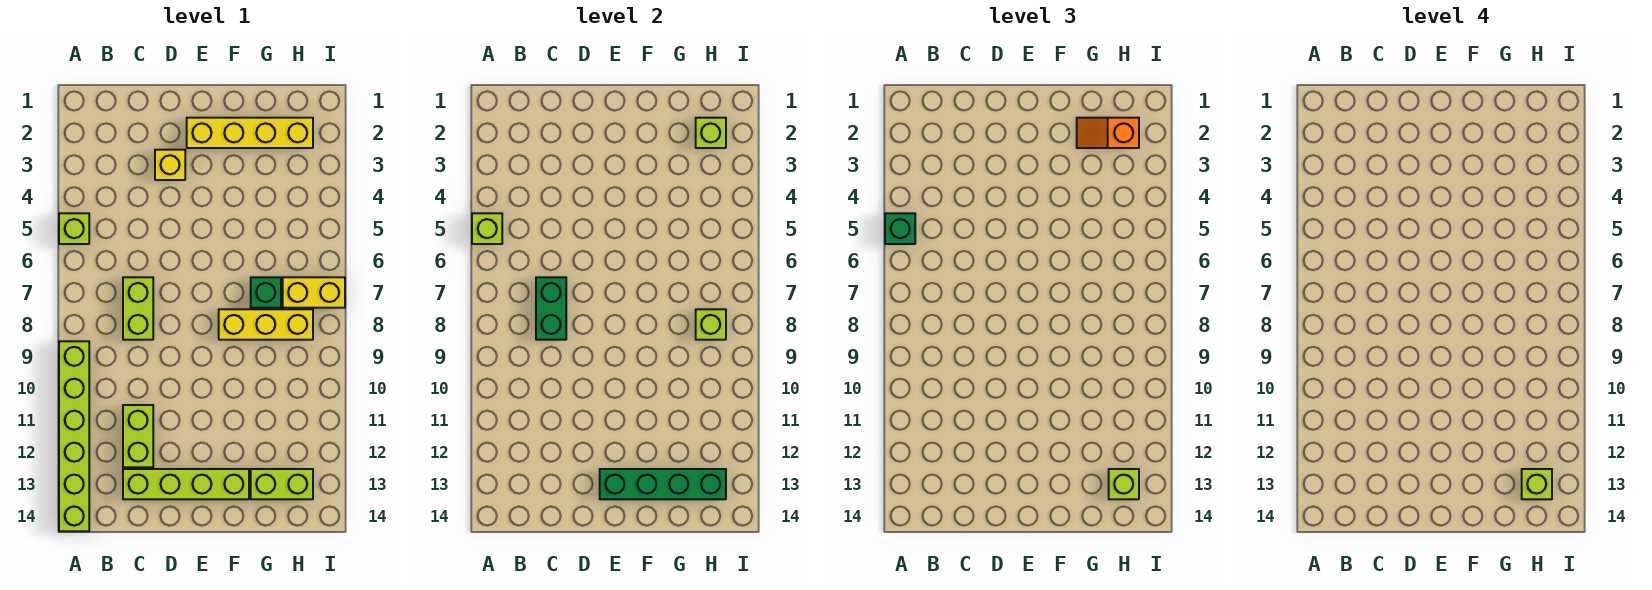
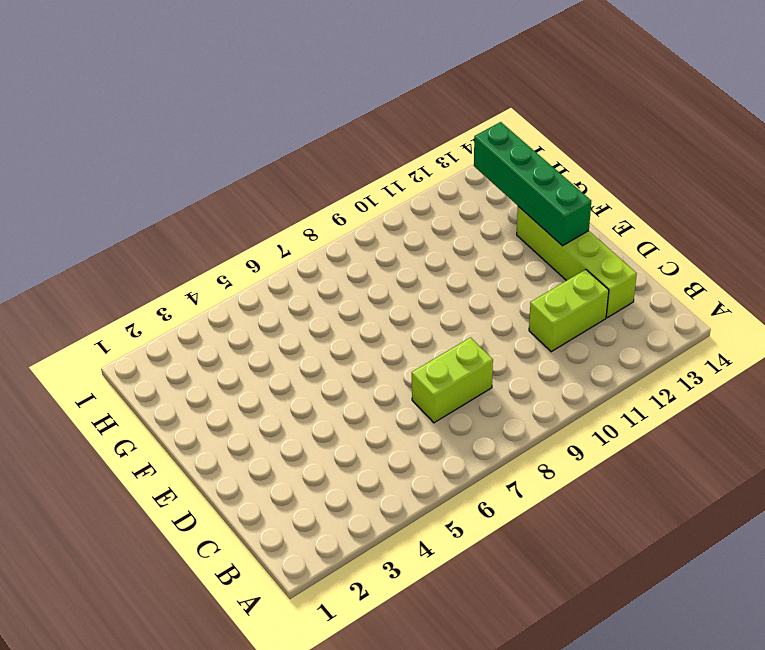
none -> lime 1x1 brick [59,213,89,244]
none -> lime 1x6 brick [59,341,89,531]
none -> yellow 1x1 brick [155,150,185,180]

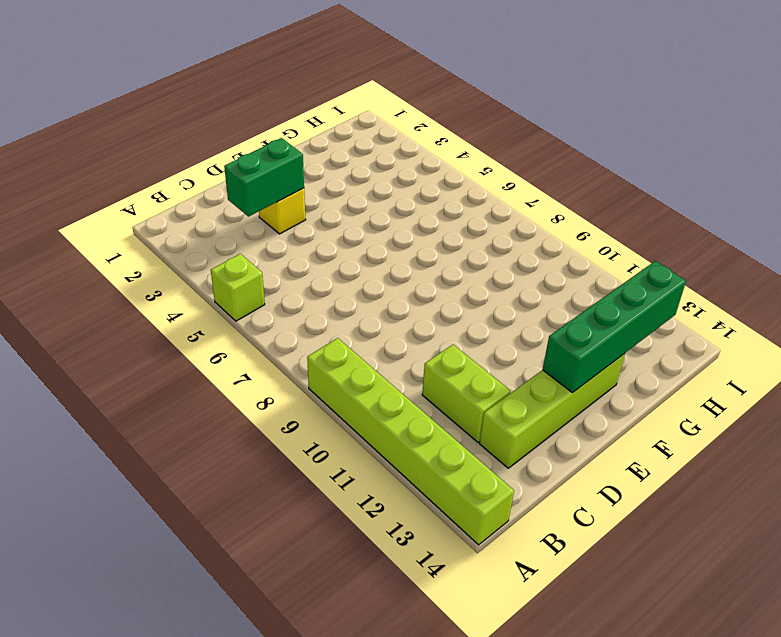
green 1x2 brick [224,138,304,217] -> green 1x2 brick turned to [536,277,566,340]
none -> lime 1x2 brick [123,277,153,340]
none -> yellow 1x4 brick [187,118,313,148]
none -> yellow 1x3 brick [219,309,313,340]

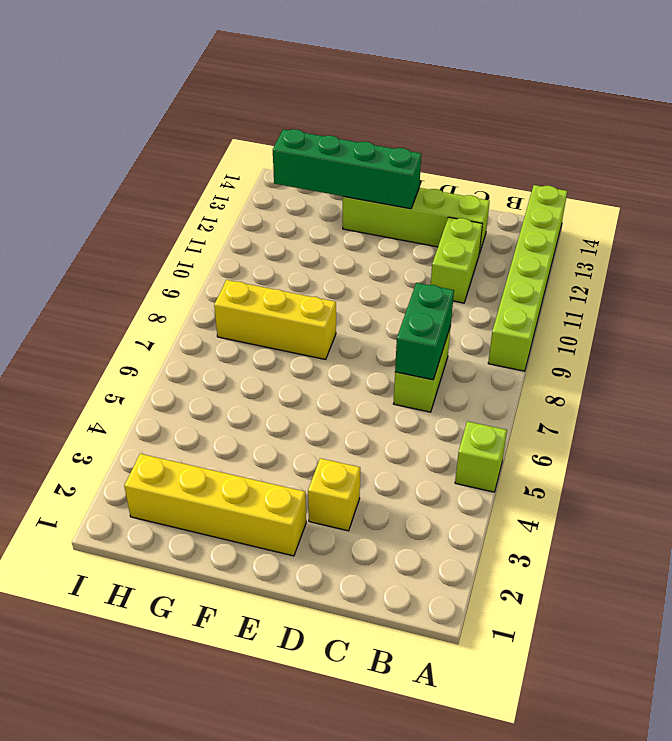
none -> green 1x1 brick [251,277,281,308]
none -> lime 1x2 brick [251,469,313,499]
none -> yellow 1x2 brick [283,277,345,308]

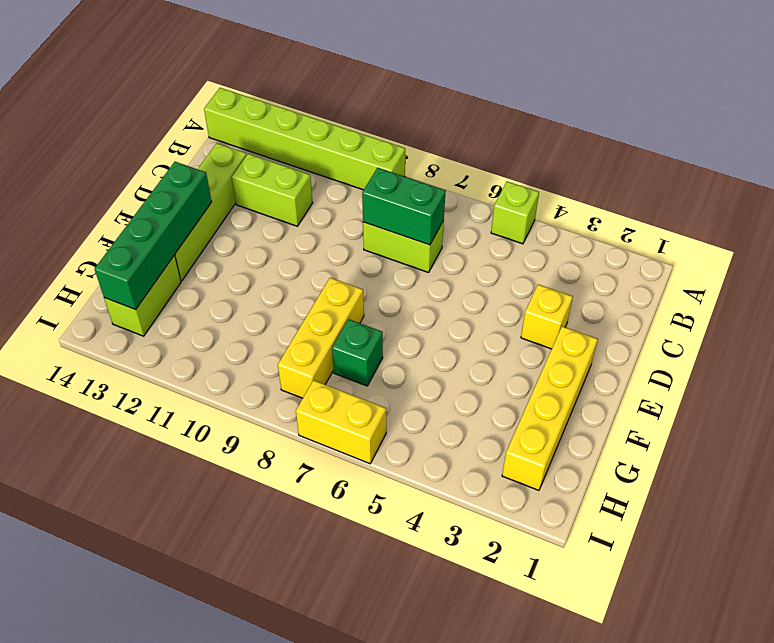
yellow 1x2 brick [296,380,386,464] -> yellow 1x2 brick turned to [283,277,345,308]
none -> lime 1x1 brick [472,213,502,244]
none -> lime 1x1 brick [696,118,726,148]
none -> lime 1x1 brick [696,309,726,340]

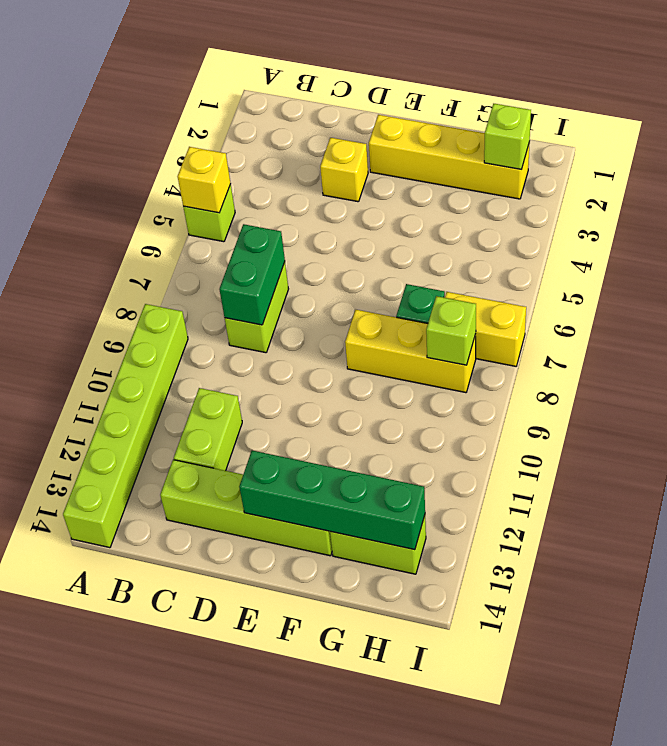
yellow 1x1 brick [178,147,231,213] -> lime 1x1 brick [472,213,502,244]
none -> green 1x1 brick [885,213,915,244]
none -> orange 1x2 slope [1077,118,1139,148]
none -> lime 1x1 brick [1109,469,1139,499]

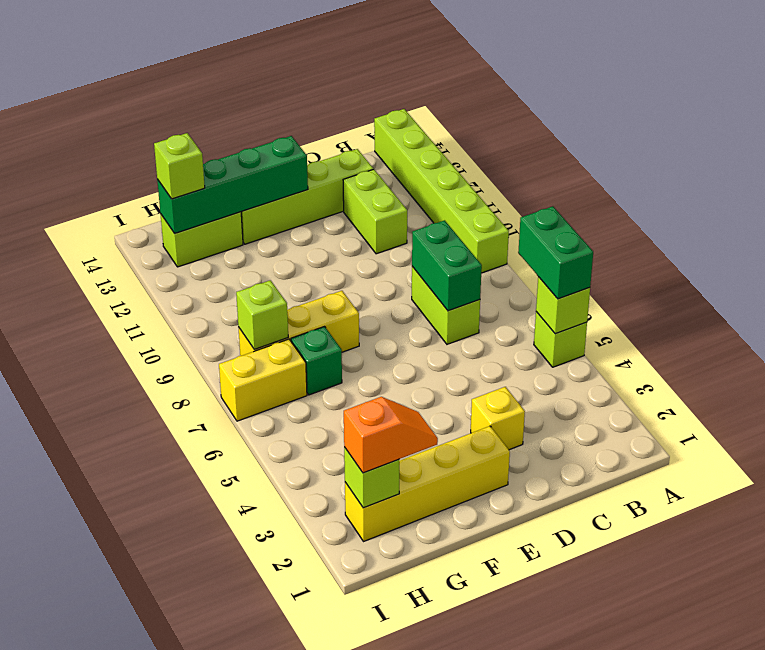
green 1x2 brick [518,206,593,299] -> green 1x1 brick [885,213,915,244]
none -> lime 1x1 brick [1522,469,1552,499]

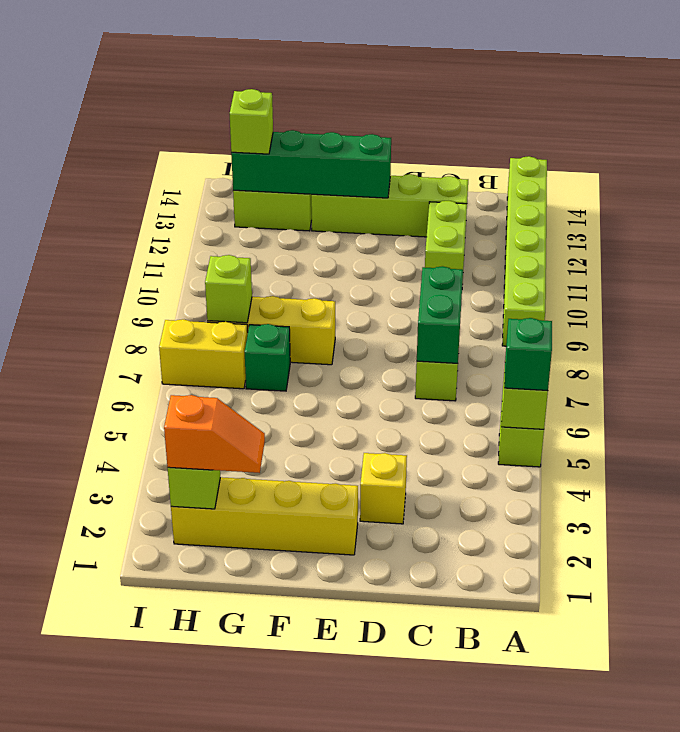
none -> lime 1x1 brick [1522,469,1552,499]

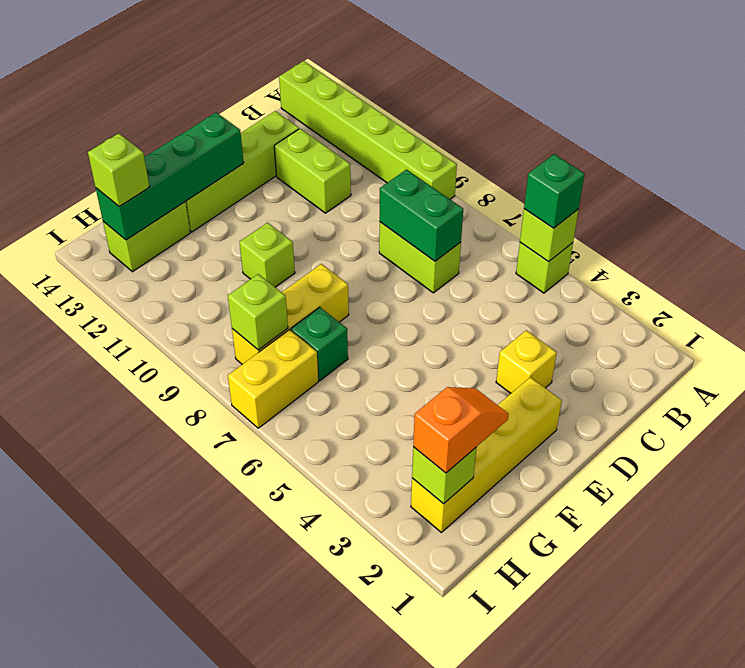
lime 1x1 brick [240,223,295,287] -> lime 1x1 brick moved to [1522,469,1552,499]

